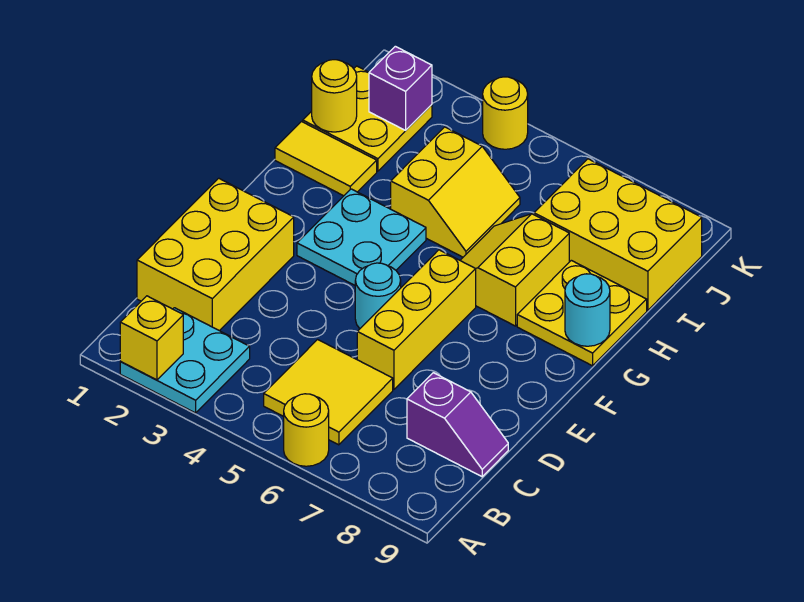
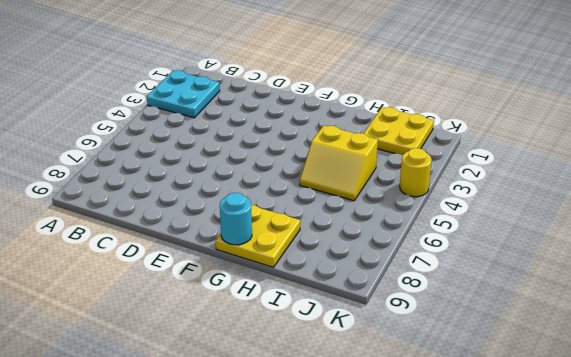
none -> yellow 1x1 round brick [284,394,329,466]
none -> yellow 2x2 tile [264,340,393,445]
none -> yellow 2x3 brick [137,178,294,331]

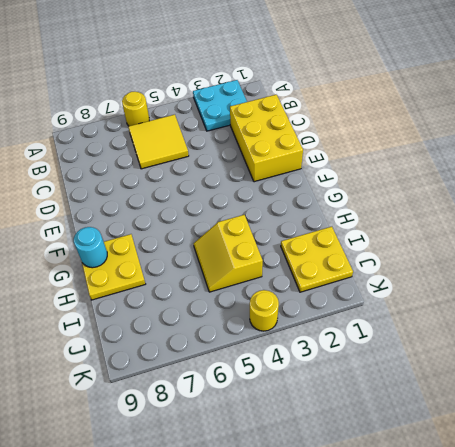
none -> purple 1x2 slope [407,373,508,477]
none -> yellow 1x3 brick [357,250,476,389]
none -> cyan 1x1 round brick [355,263,401,329]

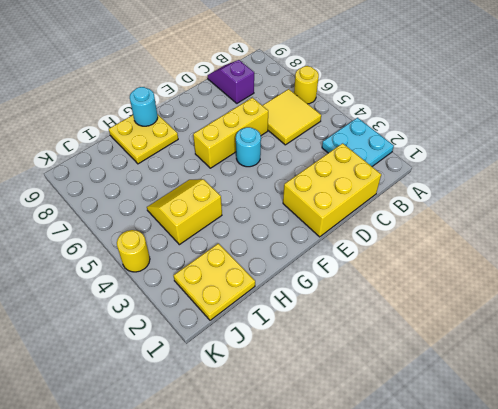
none -> cyan 2x2 plate [297,189,426,285]
none -> yellow 2x2 slope [460,214,569,326]
none -> yellow 1x2 tile [275,122,377,196]

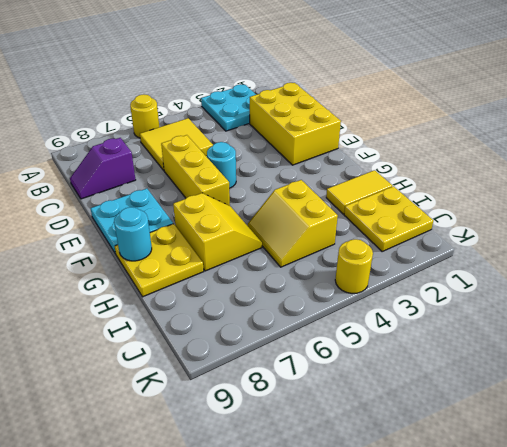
cyan 2x2 plate [90,189,173,254] -> cyan 2x2 plate moved to [297,189,426,285]
none -> yellow 2x3 brick [534,159,702,310]
none -> yellow 1x1 brick [120,296,183,380]
none -> yellow 1x1 round brick [312,60,357,132]

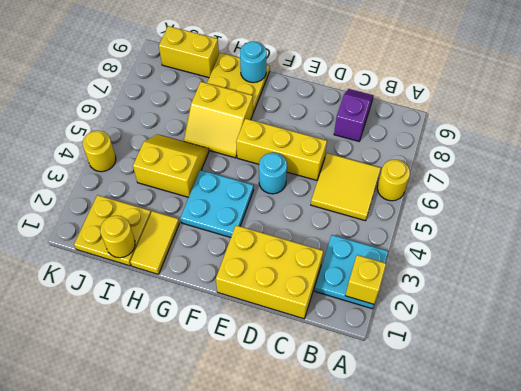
yellow 1x2 brick [159,26,219,78] -> yellow 2x3 brick [534,159,702,310]
none -> purple 1x1 brick [369,46,432,130]

